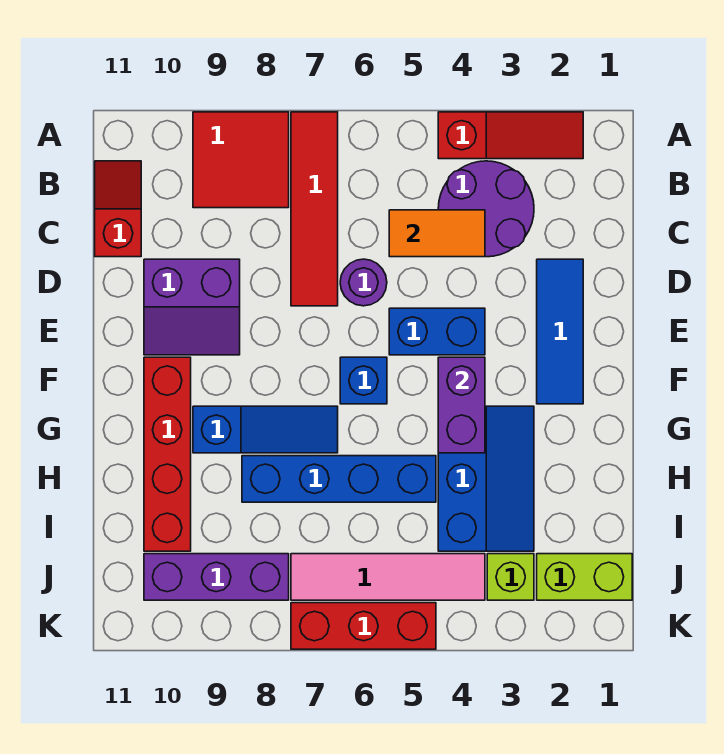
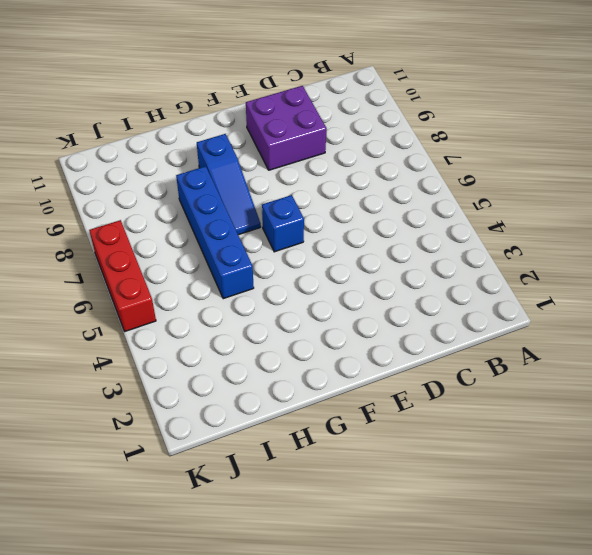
purple 2x2 brick [246,86,327,170] -> purple 2x2 slope [144,259,240,355]
none -> red 1x3 slope [438,112,583,159]
none -> red 1x4 tile [291,112,338,306]
none -> red 2x2 tile [193,112,289,208]

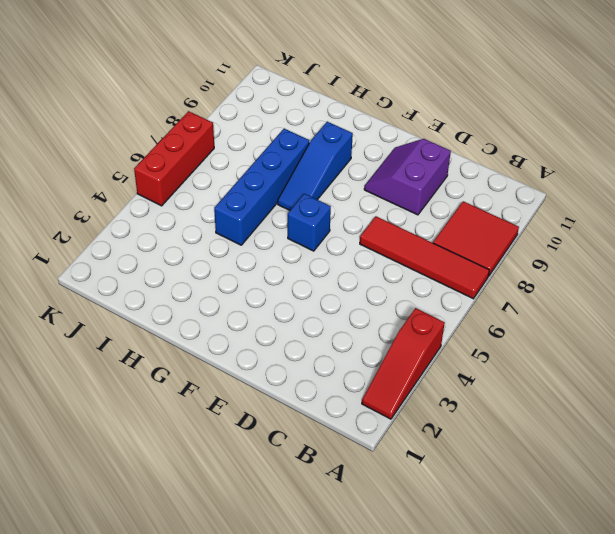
none -> purple 2x2 round brick [438,161,534,257]
none -> red 1x2 slope [95,161,141,257]
none -> blue 1x3 tile [537,259,583,404]

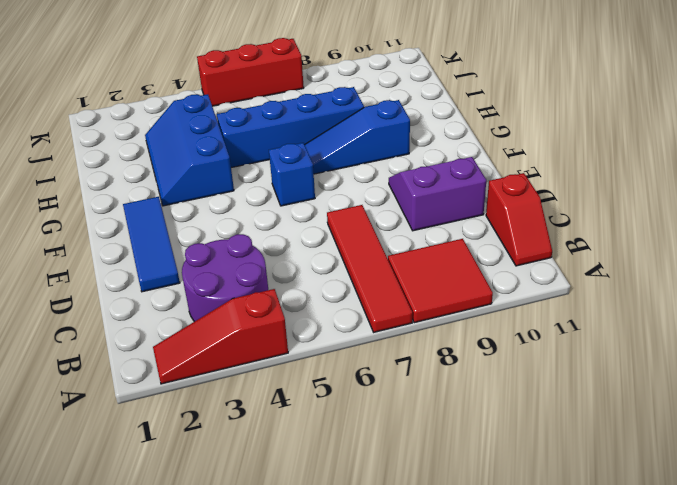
none -> purple 1x1 round brick [340,259,387,306]
none -> blue 1x2 brick [389,308,485,355]
none -> red 1x4 brick [144,357,191,551]

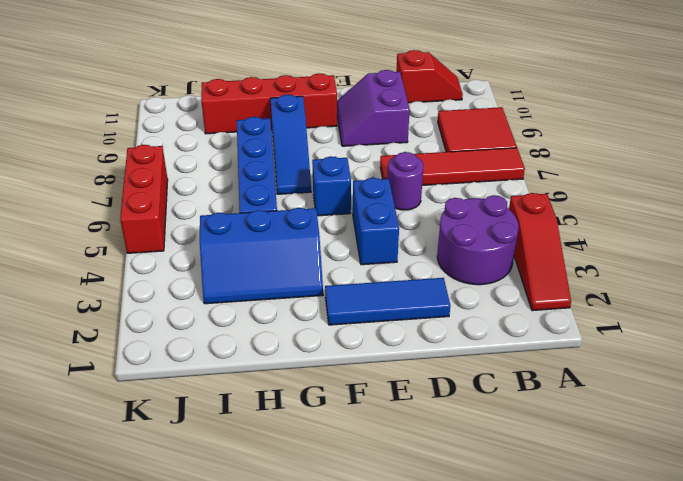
none -> lime 1x2 brick [537,554,632,600]
none -> lime 1x1 brick [487,554,534,600]
none -> pink 1x4 tile [291,554,485,600]

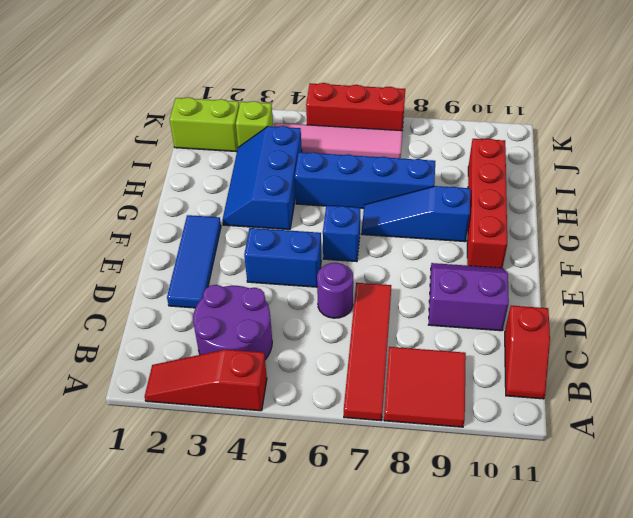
none -> purple 1x3 brick [144,554,289,600]
none -> orange 1x2 tile [389,210,485,257]
none -> purple 1x2 brick [438,357,485,453]

